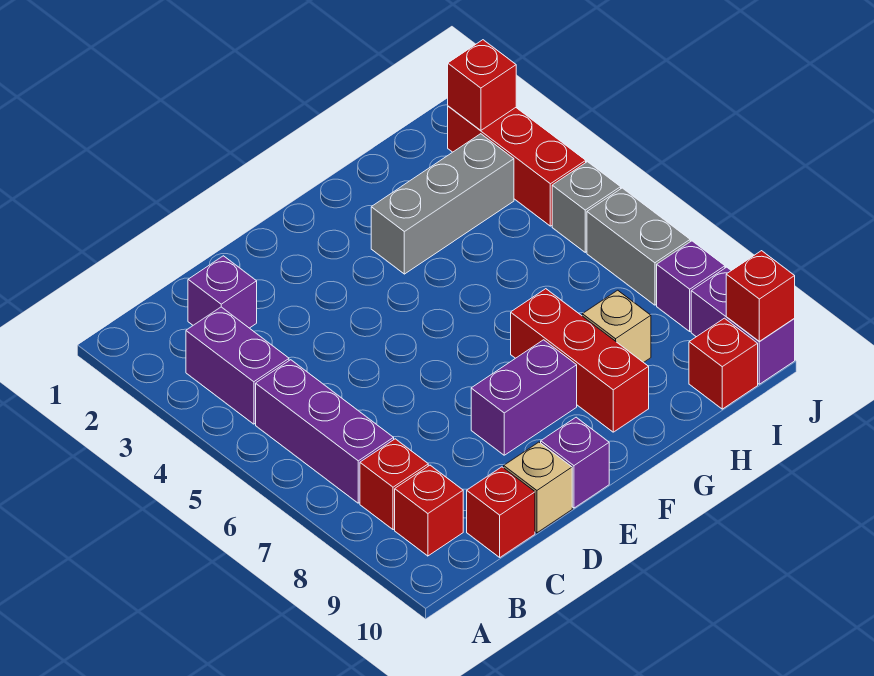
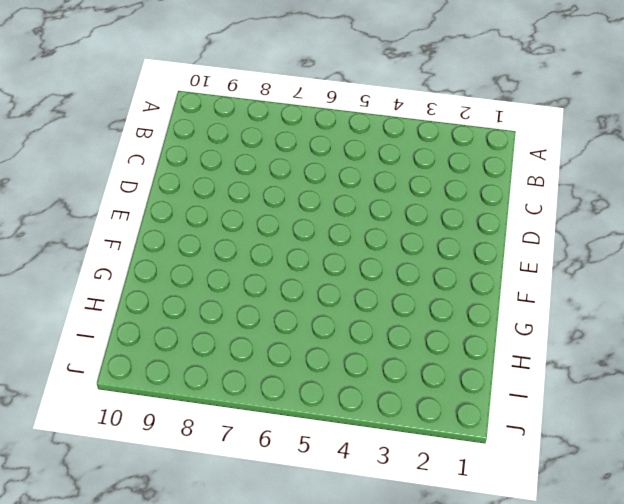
none -> purple 1x2 brick [186,307,289,424]
none -> purple 1x3 brick [256,360,394,503]
none -> red 1x1 brick [360,439,428,530]

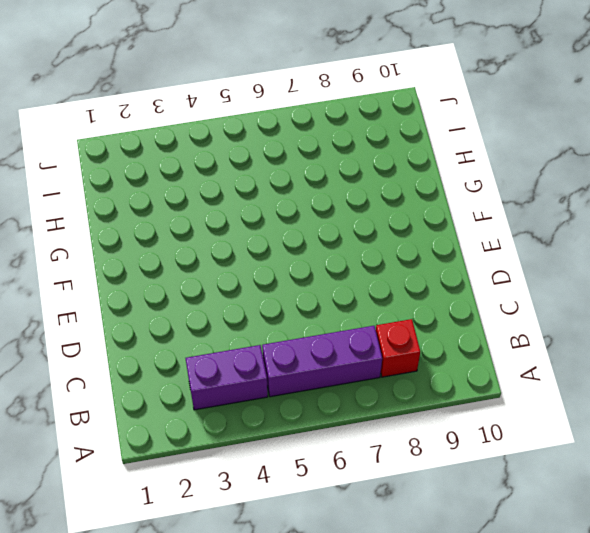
none -> red 1x1 brick [395,465,463,556]
none -> purple 1x1 brick [188,256,257,328]
none -> red 1x1 brick [467,467,535,557]

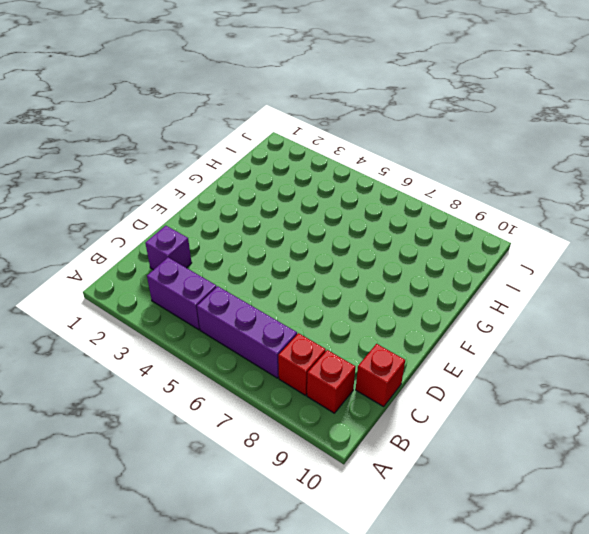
none -> tan 1x1 brick [504,442,572,533]
none -> purple 1x2 brick [471,340,577,455]
none -> purple 1x1 brick [541,417,609,508]

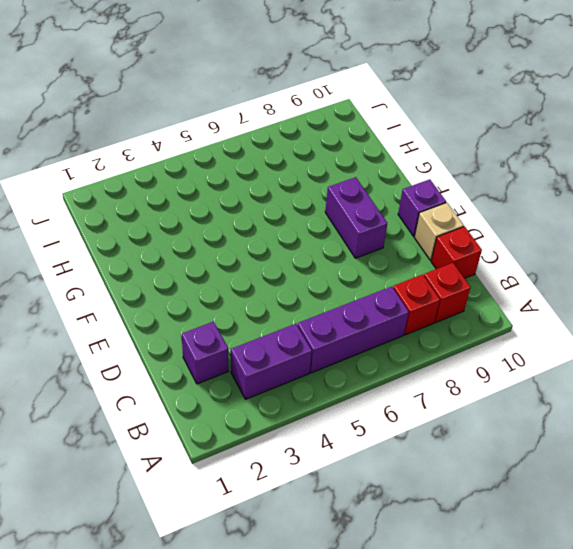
none -> grey 1x3 brick [371,134,514,274]
none -> red 1x3 brick [511,289,649,432]
none -> tan 1x1 brick [582,290,651,363]

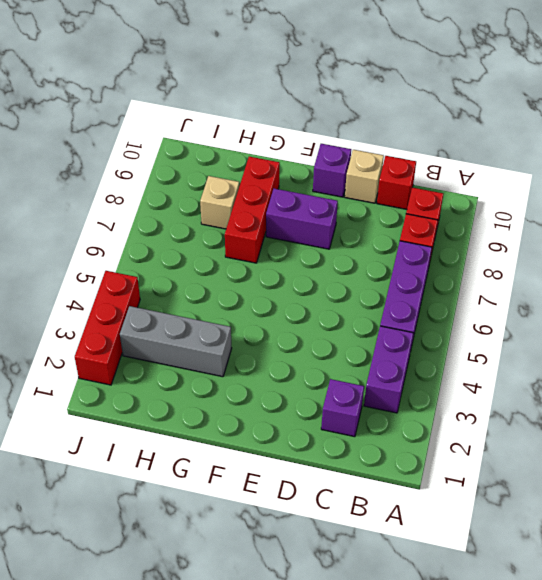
none -> red 1x1 brick [689,318,758,409]
none -> grey 1x1 brick [552,162,621,252]
none -> grey 1x2 brick [587,188,690,305]

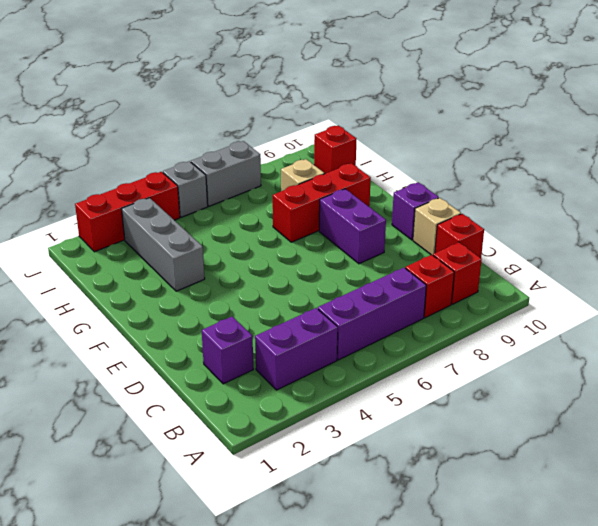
none -> purple 1x1 brick [657,241,725,331]
none -> purple 1x2 brick [691,267,795,384]
none -> red 1x1 brick [448,40,516,130]

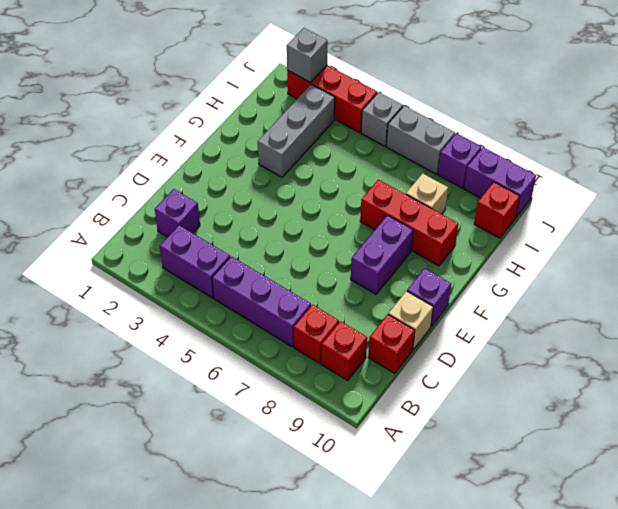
grey 1x1 brick [287,28,328,82] -> red 1x1 brick [448,40,516,130]
none -> red 1x1 brick [726,251,795,341]

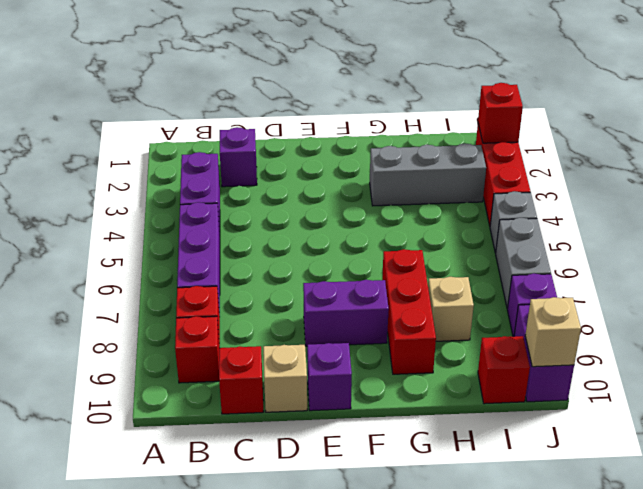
tan 1x1 brick [525,297,581,367] -> red 1x1 brick [726,251,795,341]

